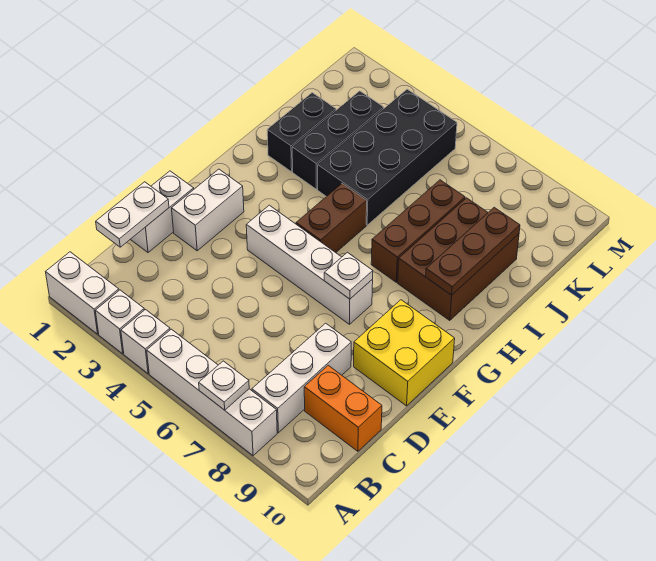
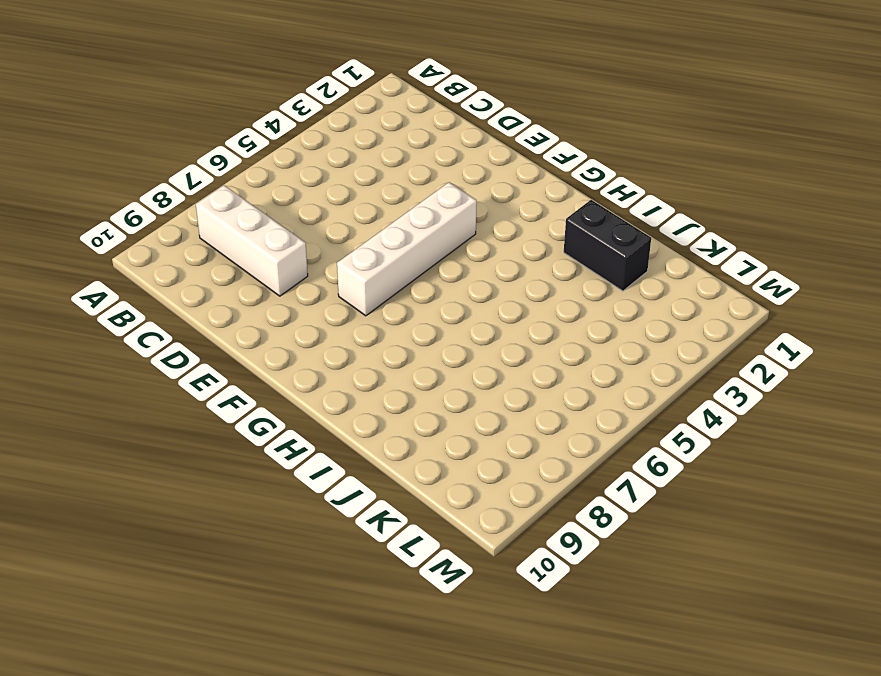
none -> white 1x2 brick [46,252,119,334]
none -> white 1x1 brick [95,290,144,354]
none -> white 1x1 brick [121,310,170,374]

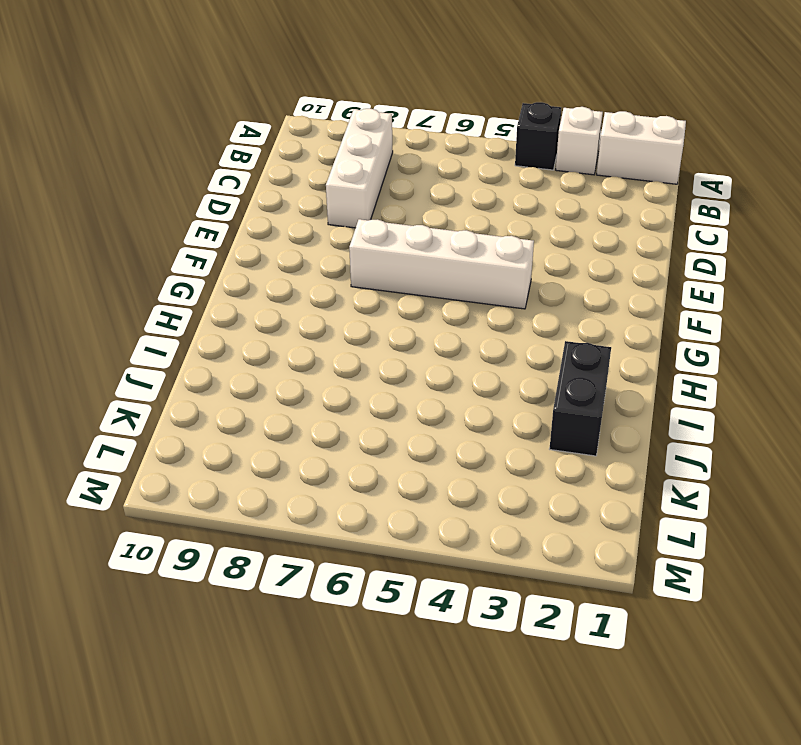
black 1x1 brick [515,102,561,170] -> white 1x1 brick [121,310,170,374]
none -> white 1x4 brick [147,329,277,456]
none -> orange 1x2 brick [304,365,382,451]
none -> white 1x2 brick [130,171,194,253]

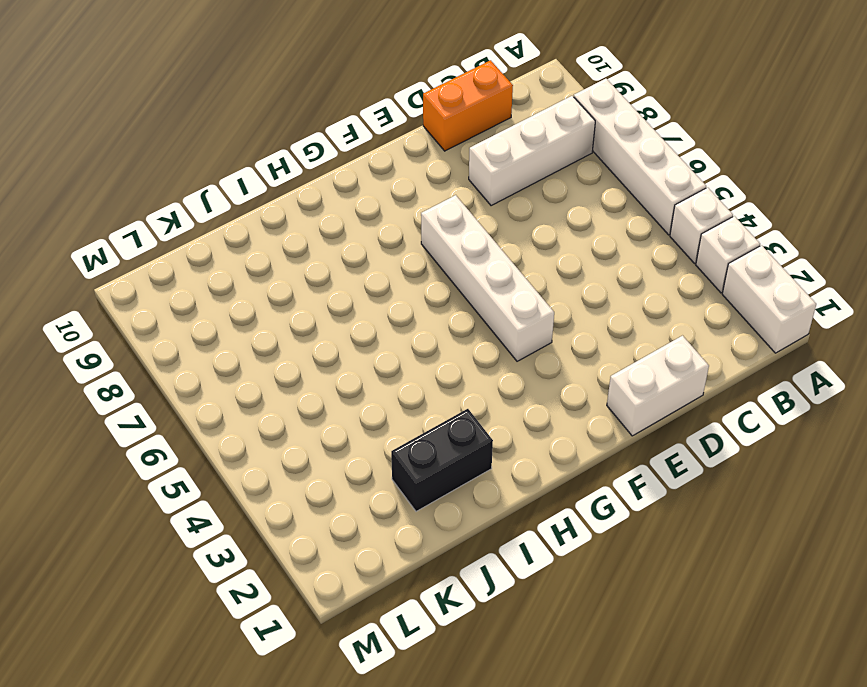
orange 1x2 brick [423,60,513,151] -> orange 1x2 brick turned to [304,365,382,451]
none -> white 1x2 brick [172,169,244,251]
none -> yellow 2x2 brick [354,300,455,406]
none -> brown 1x2 brick [296,184,367,253]

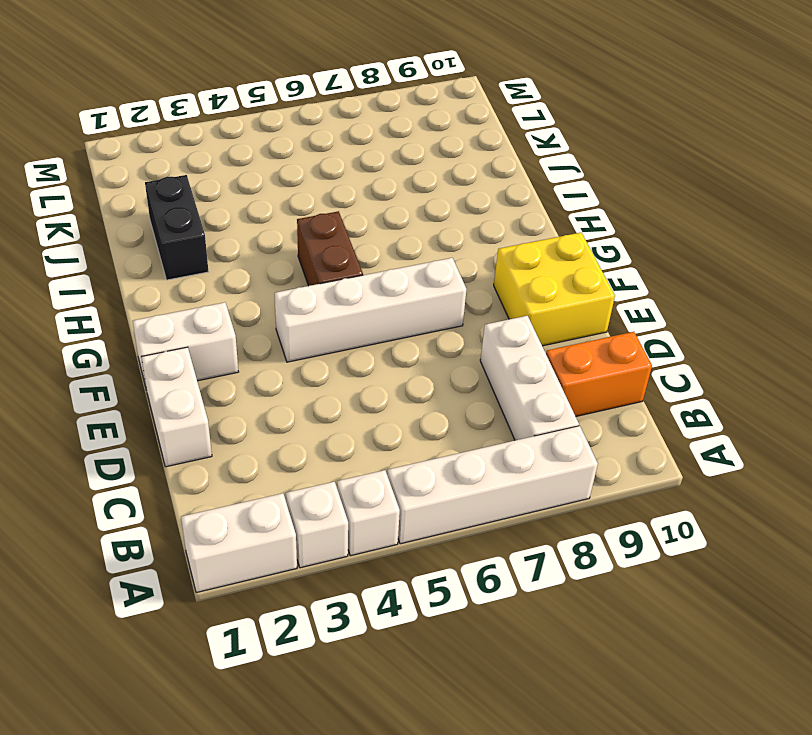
white 1x2 brick [133,302,238,387] -> white 1x2 brick turned to [172,169,244,251]
none -> brown 1x3 brick [371,180,465,282]
none -> brown 2x3 brick [398,198,519,321]
none -> black 1x3 brick [292,91,384,189]

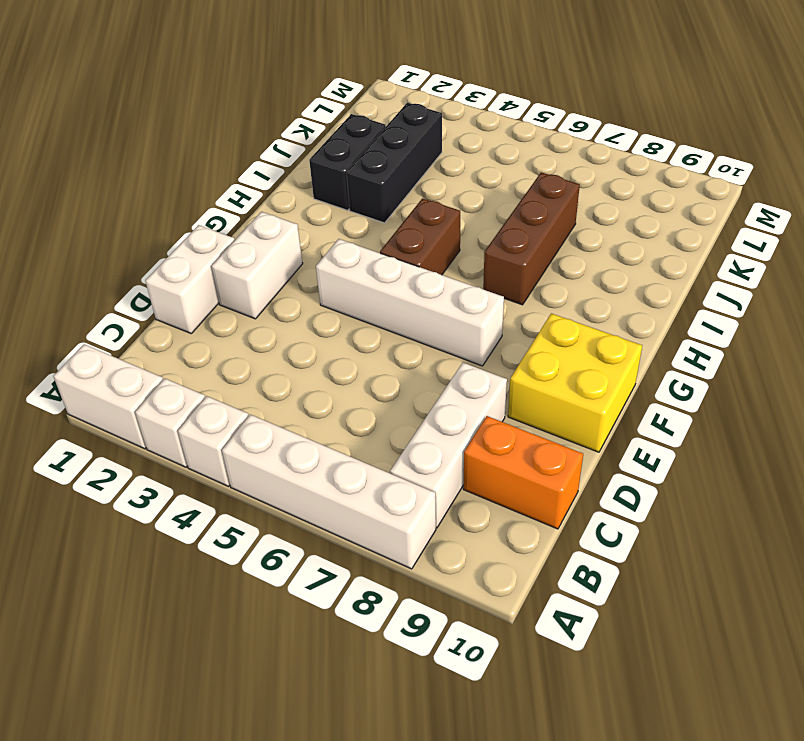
none -> brown 2x3 brick [398,198,519,321]
none -> black 2x4 brick [318,89,457,225]
none -> white 1x1 plate [199,361,249,410]

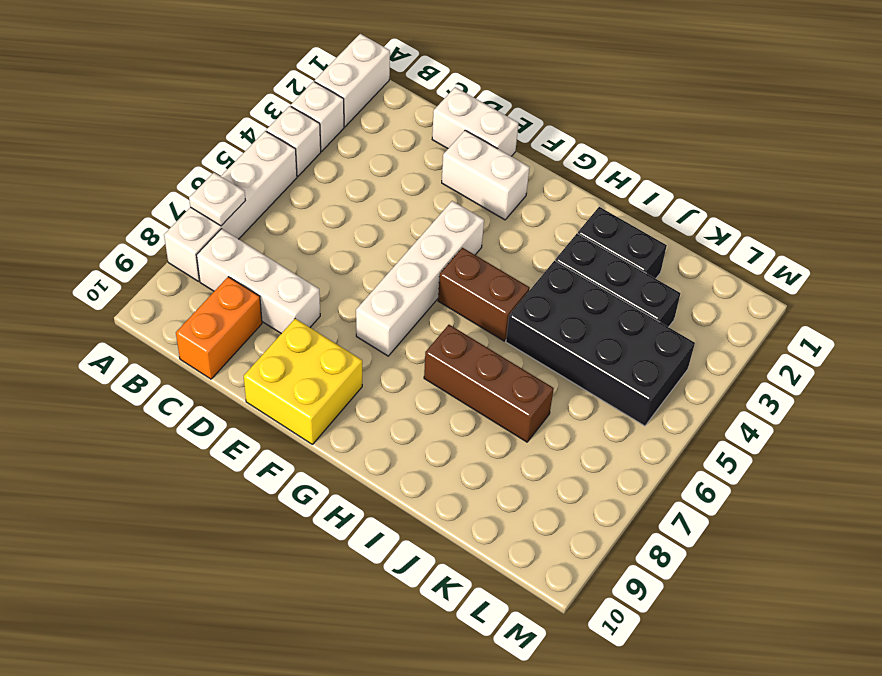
none -> brown 2x3 brick [398,198,519,321]
none -> white 1x2 plate [96,182,169,247]
none -> white 1x1 plate [324,252,373,299]

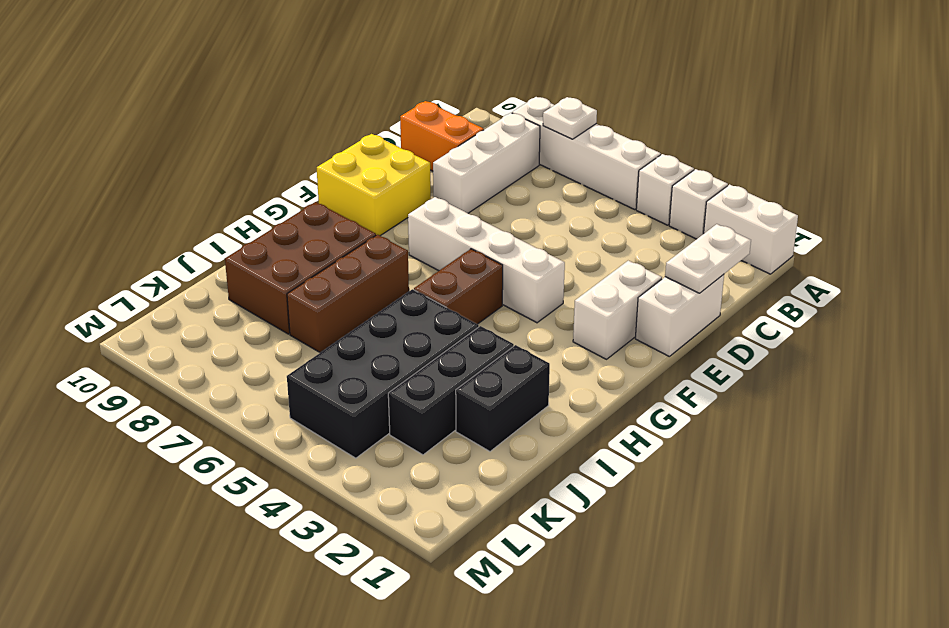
none -> white 1x1 plate [324,252,373,299]
none -> brown 1x3 plate [426,207,520,295]

